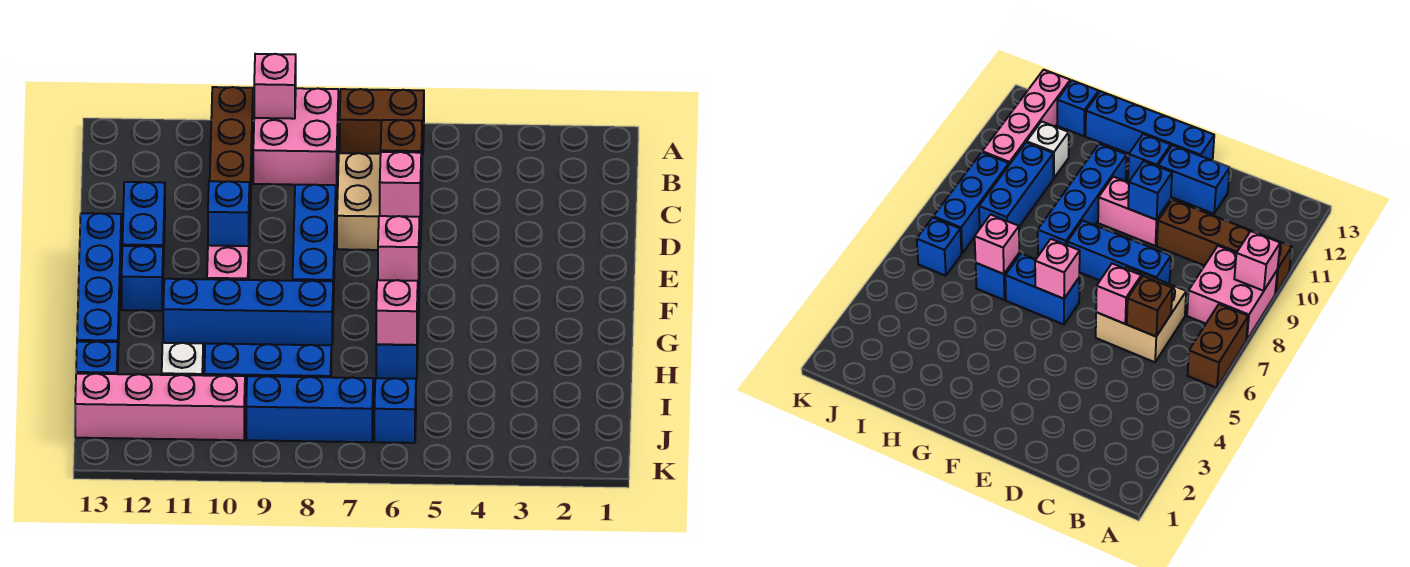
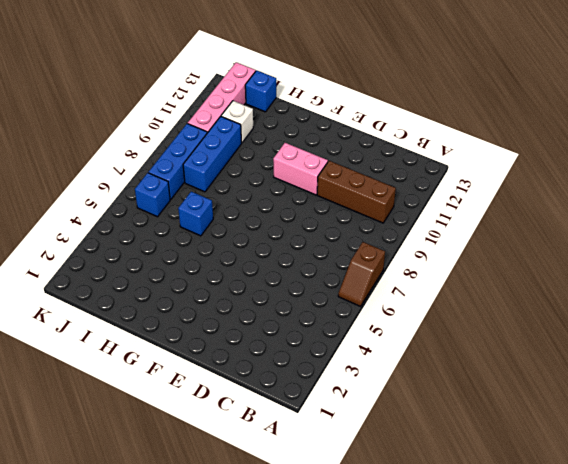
brown 1x2 slope [338,242,385,306] -> brown 1x2 brick [340,89,424,154]
brown 1x3 brick [317,161,396,223] -> brown 1x4 brick [210,87,253,248]
none -> pink 2x2 brick [253,88,338,185]
none -> tan 2x2 brick [337,153,422,250]
none -> blue 1x3 brick [293,185,336,303]

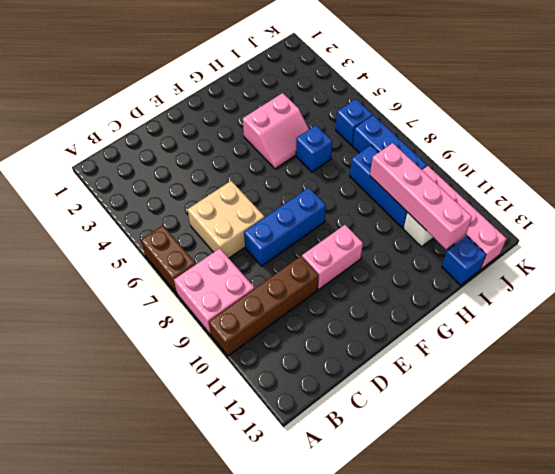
pink 2x2 slope [243,93,309,169] -> none
pink 1x4 brick [370,143,472,249] -> none
none -> blue 1x2 brick [122,182,165,266]
none -> blue 1x4 brick [77,213,121,347]
none -> blue 1x2 brick [1005,253,1079,325]

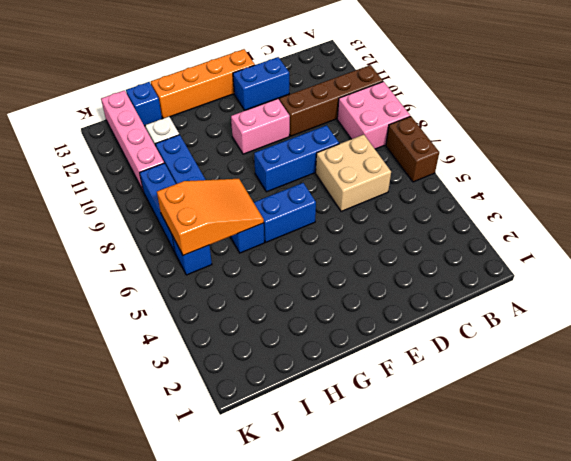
orange 1x4 brick [151,49,255,118] -> blue 1x4 brick [77,213,121,347]
orange 2x3 slope [157,179,264,255] -> pink 1x1 brick [376,280,418,345]
none -> blue 1x1 brick [122,246,163,311]
none -> blue 1x4 brick [163,279,333,345]
none -> pink 1x1 brick [254,54,296,119]

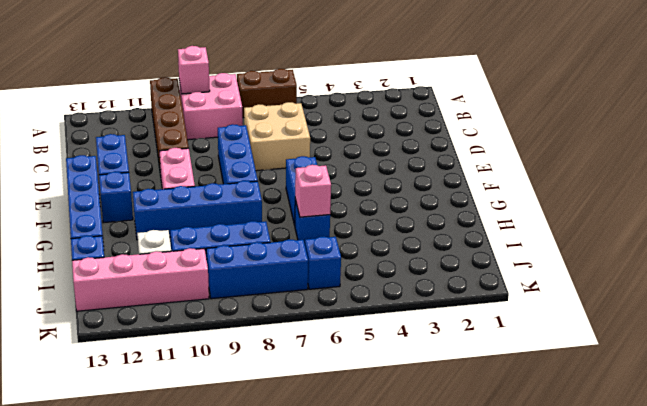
none -> brown 1x1 brick [381,120,422,179]
none -> pink 1x1 brick [380,152,421,217]
none -> blue 1x1 brick [208,181,249,246]

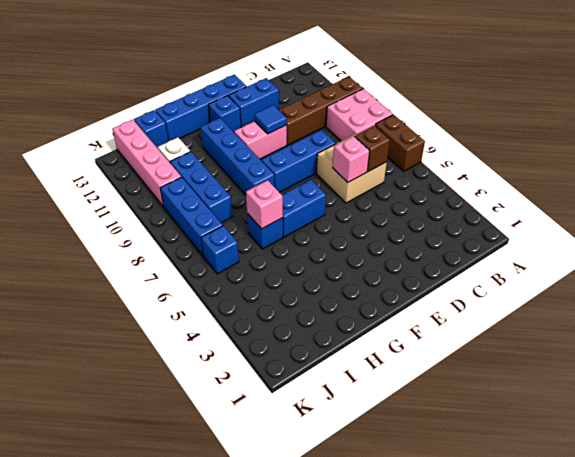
blue 1x1 tile [254,105,287,134] -> blue 1x1 brick [208,181,249,246]
none -> pink 1x1 brick [254,54,296,119]
none -> pink 1x1 brick [378,216,420,281]

